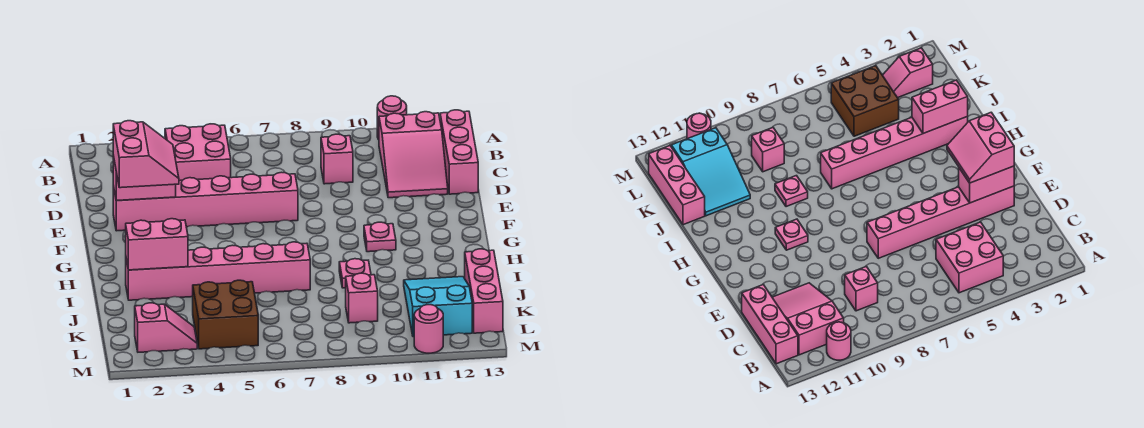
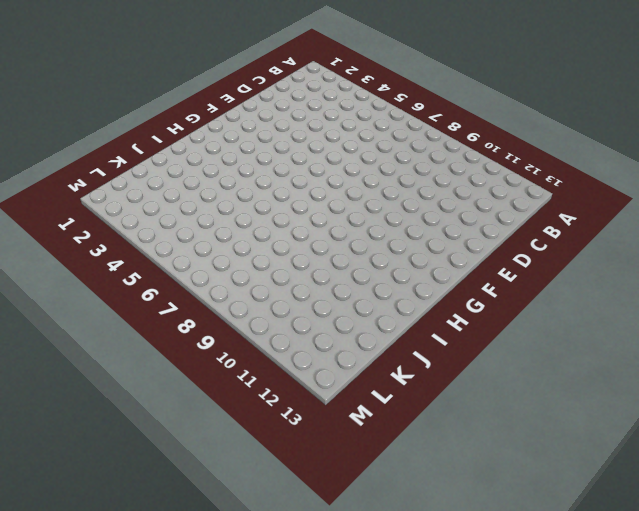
none -> pink 1x1 round brick [377,96,407,140]
none -> pink 2x2 brick [165,124,231,181]
none -> pink 2x3 slope [379,112,448,198]

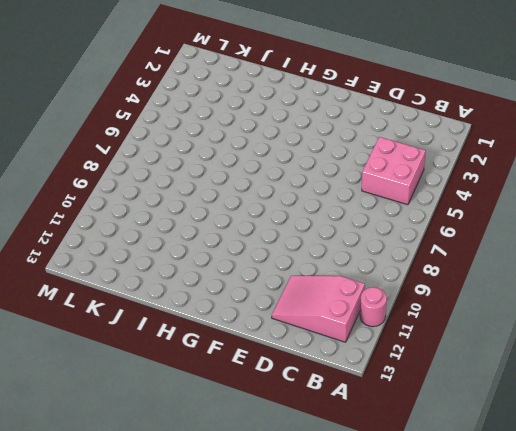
none -> pink 1x3 brick [440,110,478,194]
none -> pink 1x1 brick [321,134,353,184]
none -> pink 1x6 brick [113,172,298,231]

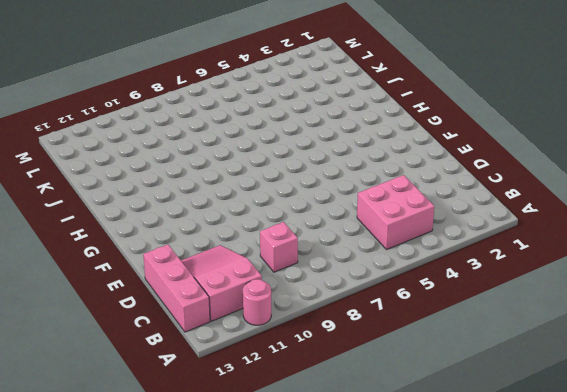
none -> pink 1x6 brick [113,172,298,231]
none -> pink 1x1 plate [364,222,396,252]
none -> pink 1x6 brick [126,242,310,300]

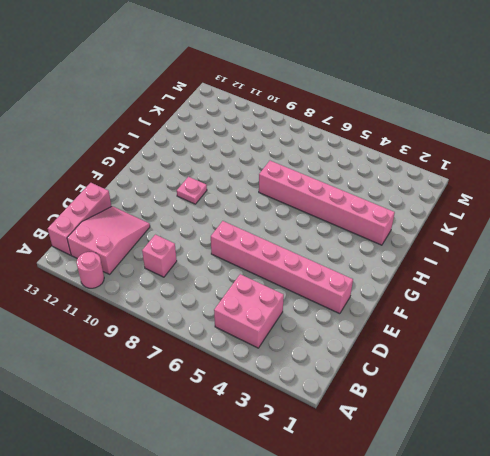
none -> pink 1x1 plate [339,259,371,288]
none -> cyan 2x3 slope [404,277,472,337]
none -> pink 1x3 brick [465,249,503,333]

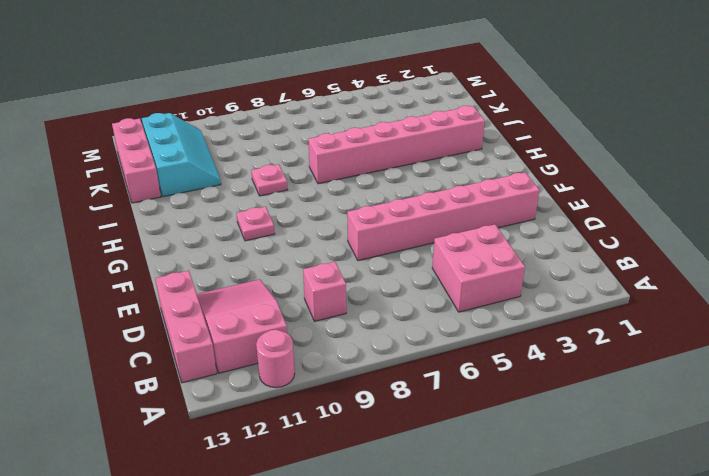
cyan 2x3 slope [142,113,221,197] -> cyan 2x3 slope turned to [404,277,472,337]
none -> brown 2x2 brick [193,280,258,349]
none -> pink 1x1 brick [346,273,378,323]
none -> pink 1x2 slope [135,303,197,352]

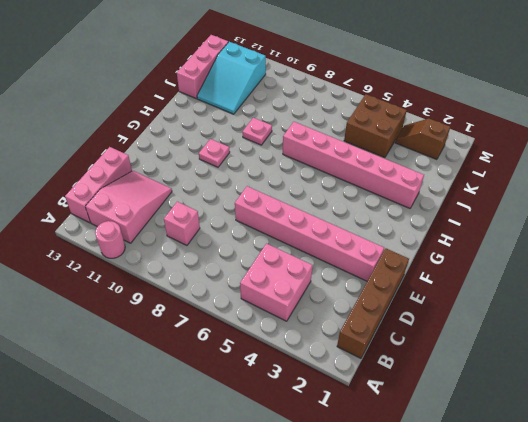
brown 1x4 brick [337,249,409,358] -> none
brown 1x2 slope [395,119,450,160] -> pink 1x2 slope [135,303,197,352]
none -> pink 1x1 brick [346,273,378,323]
none -> pink 1x1 round brick [414,305,443,353]
none -> pink 1x2 brick [113,156,176,201]

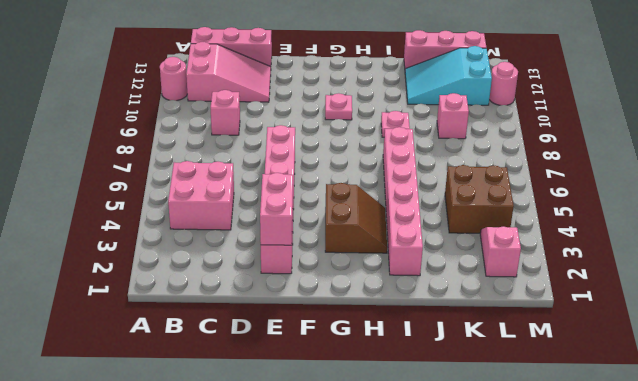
brown 2x2 slope [325,183,387,253] -> none
none -> pink 1x2 brick [126,219,188,270]
none -> pink 2x2 slope [113,121,179,188]

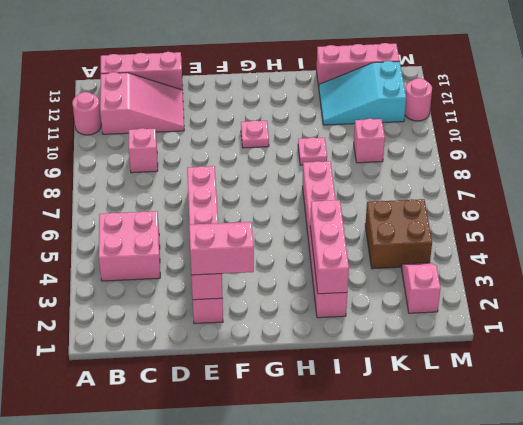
pink 1x3 brick [310,200,349,294] -> pink 1x2 brick [126,219,188,270]

